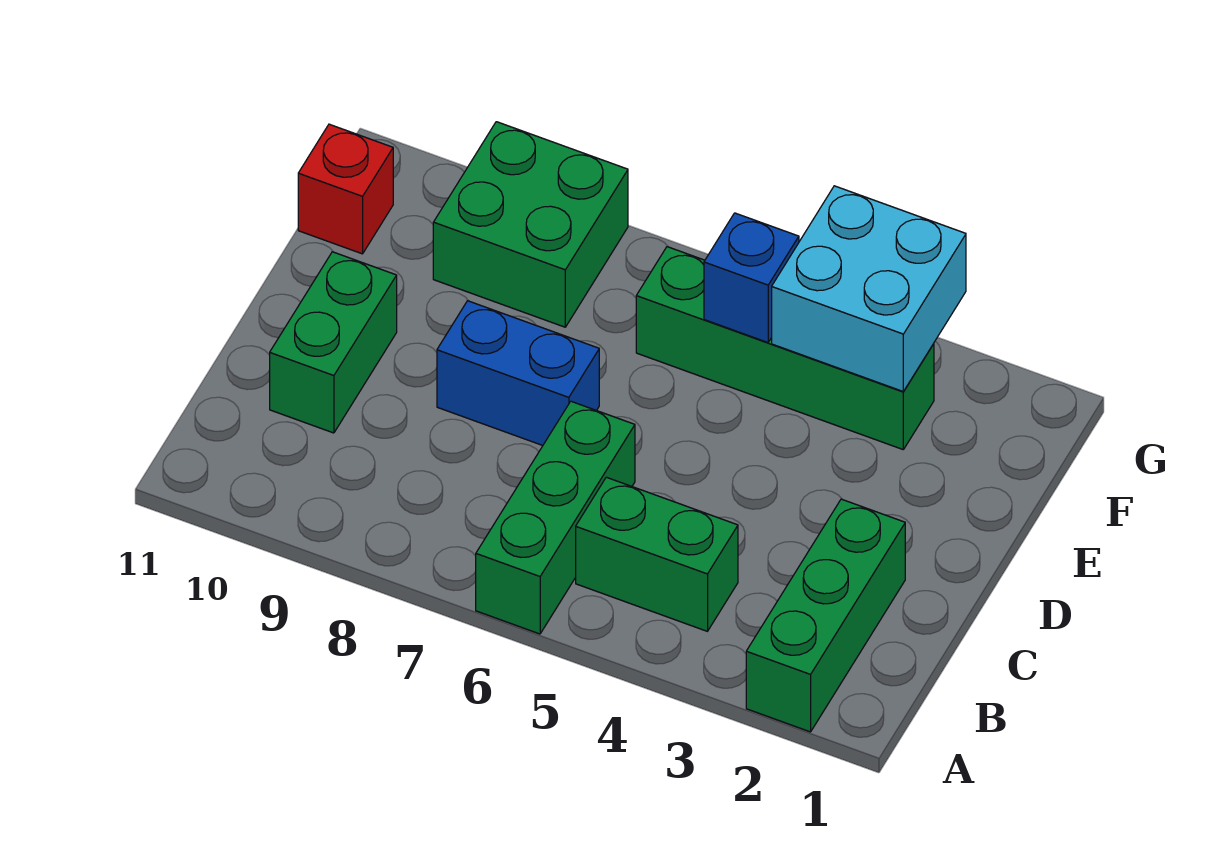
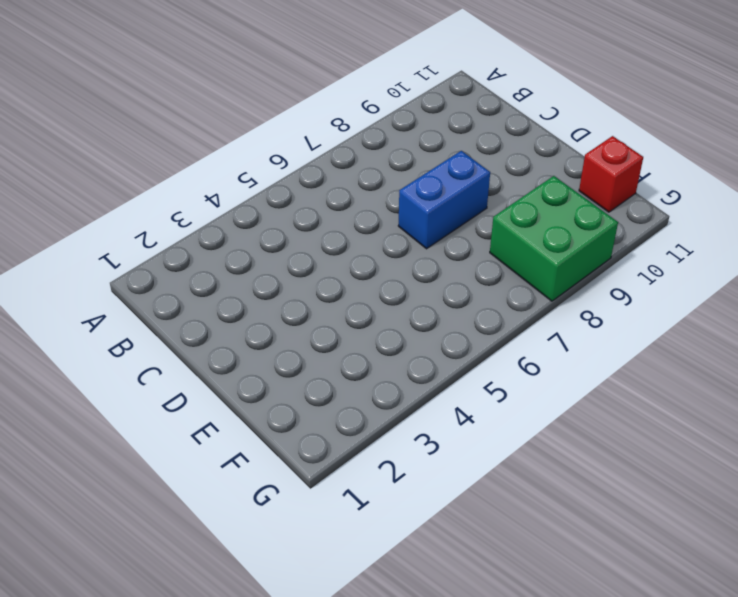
none -> green 1x3 brick [746,499,905,732]
none -> green 1x3 brick [476,401,635,634]

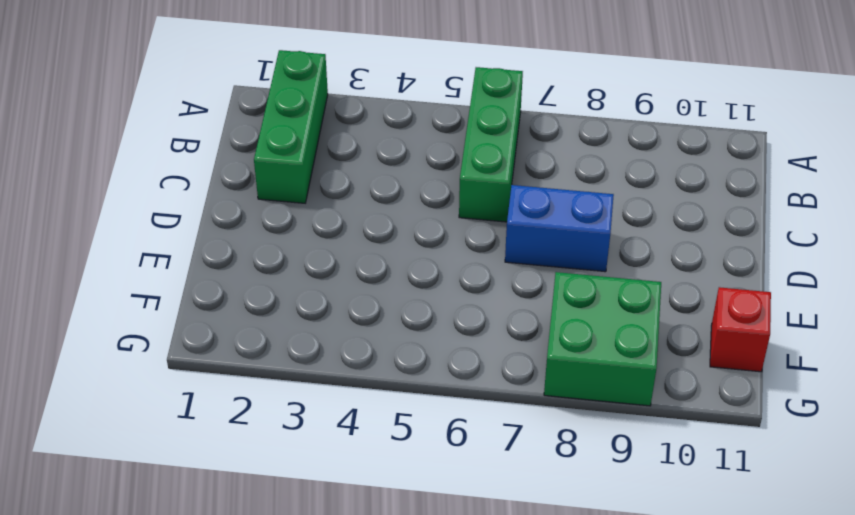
none -> green 1x2 brick [576,477,738,631]
none -> green 1x2 brick [270,252,397,433]

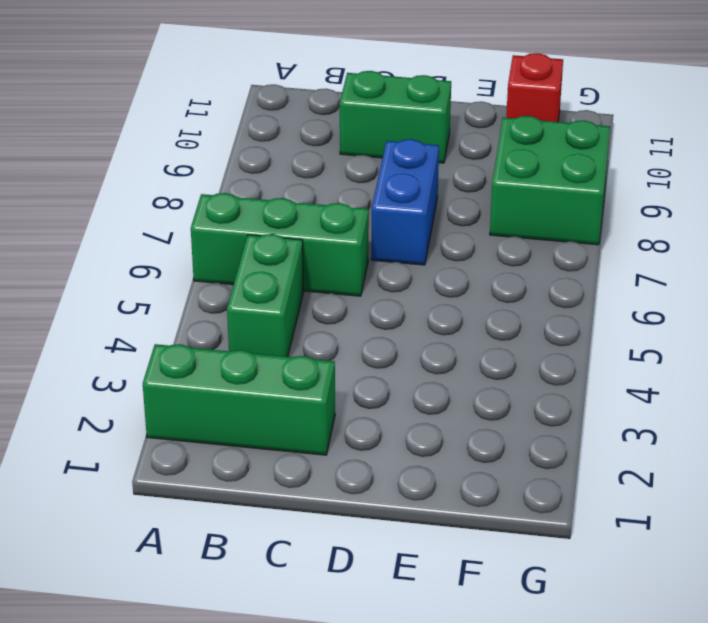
none -> green 1x4 brick [636,247,934,449]
none -> cyan 2x2 brick [772,186,966,392]

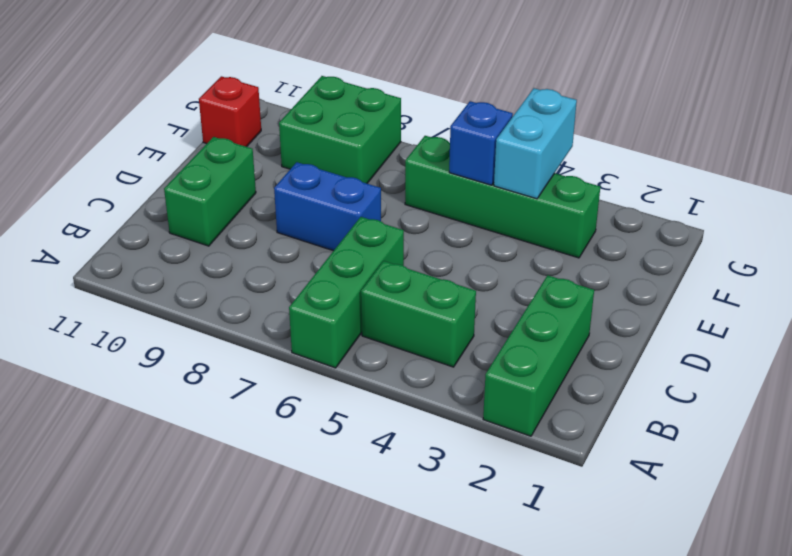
cyan 1x2 brick [494,88,577,199] -> cyan 2x2 brick [772,186,966,392]

